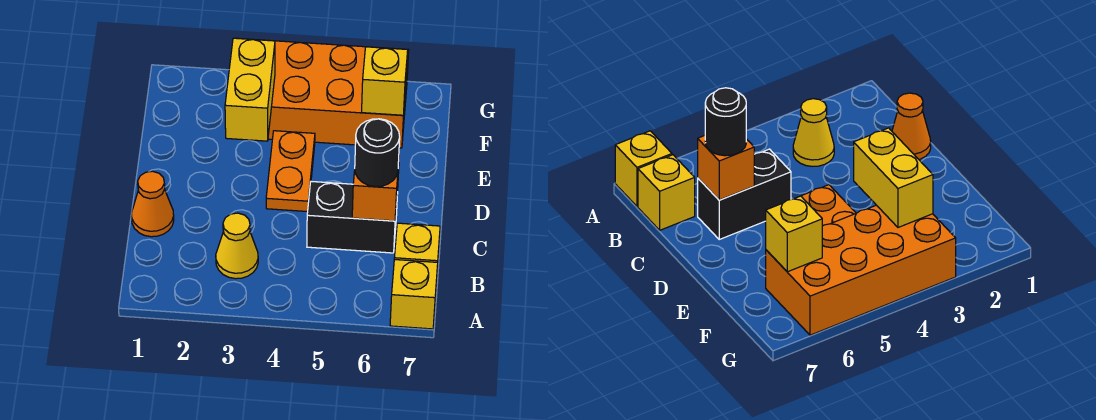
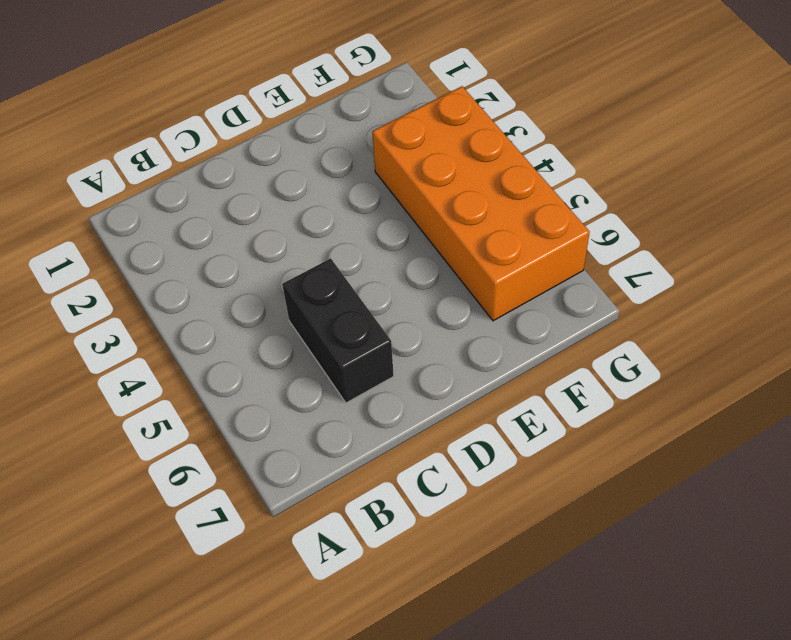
none -> yellow 1x1 brick [390,260,438,329]
none -> yellow 1x1 cone [216,213,258,279]

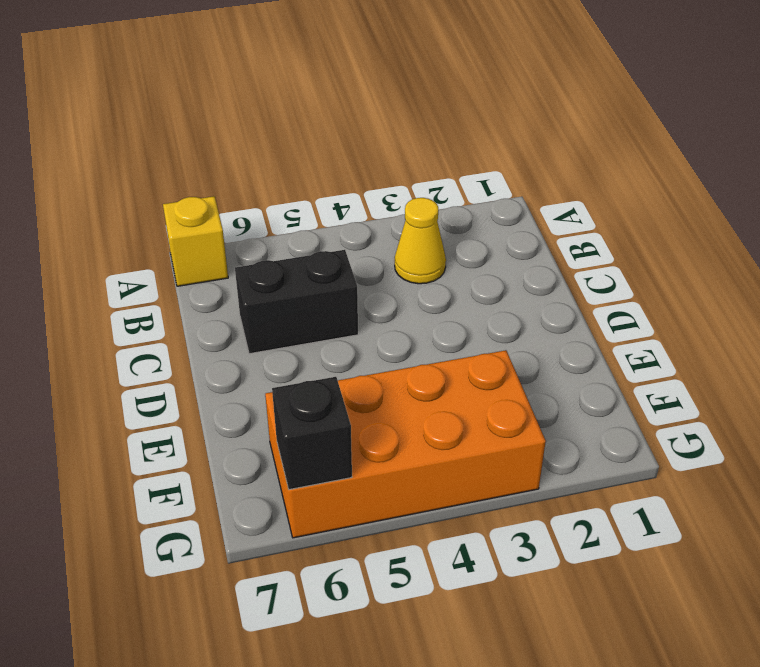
black 1x1 brick [272,377,352,490] -> none
none -> yellow 1x1 brick [394,223,440,267]
none -> orange 1x1 cone [132,171,174,237]

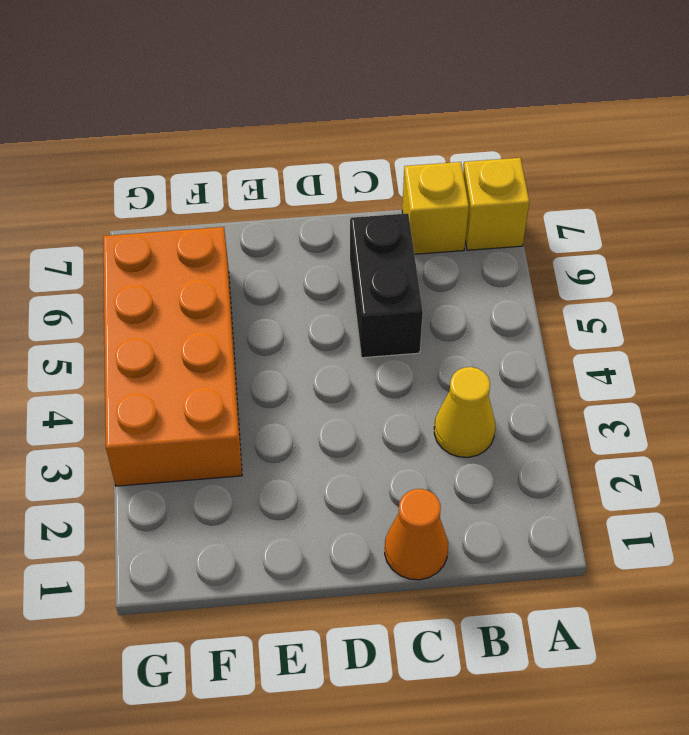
none -> orange 1x2 plate [266,131,315,212]
none -> orange 1x1 brick [352,162,399,221]

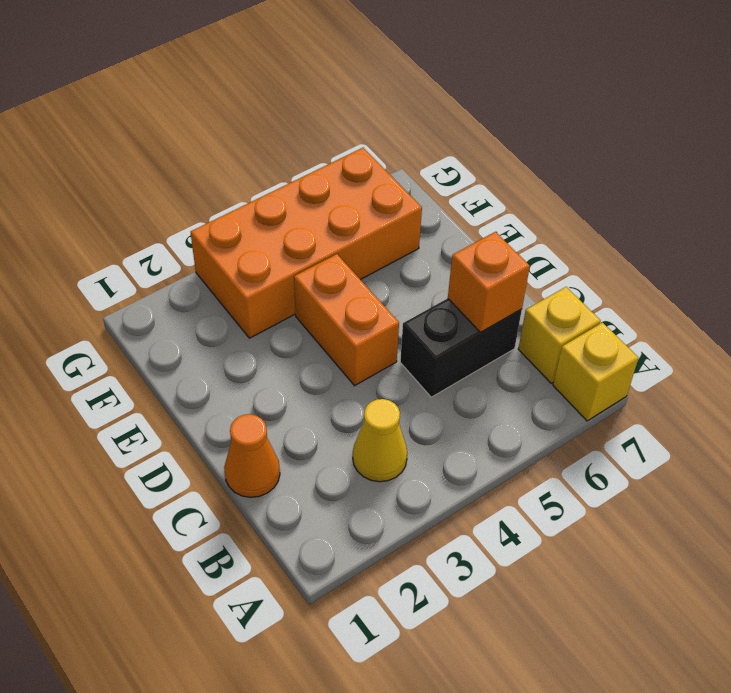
orange 1x2 brick [294,254,399,386] -> orange 1x2 plate [266,131,315,212]
none -> yellow 1x2 brick [225,38,275,141]
none -> yellow 1x1 brick [362,47,408,115]

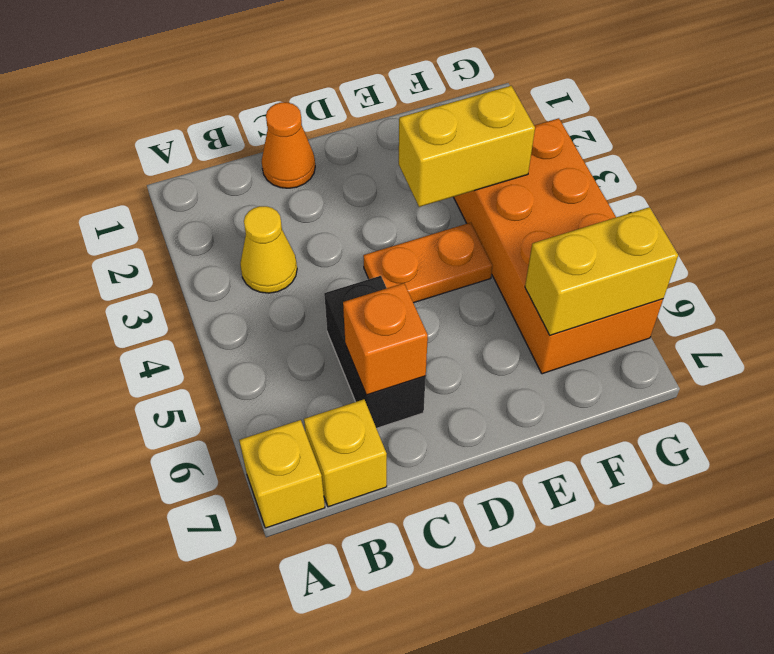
yellow 1x2 brick [525,207,678,335] -> yellow 1x1 brick [362,47,408,115]
none -> black 1x1 round brick [355,119,400,187]

